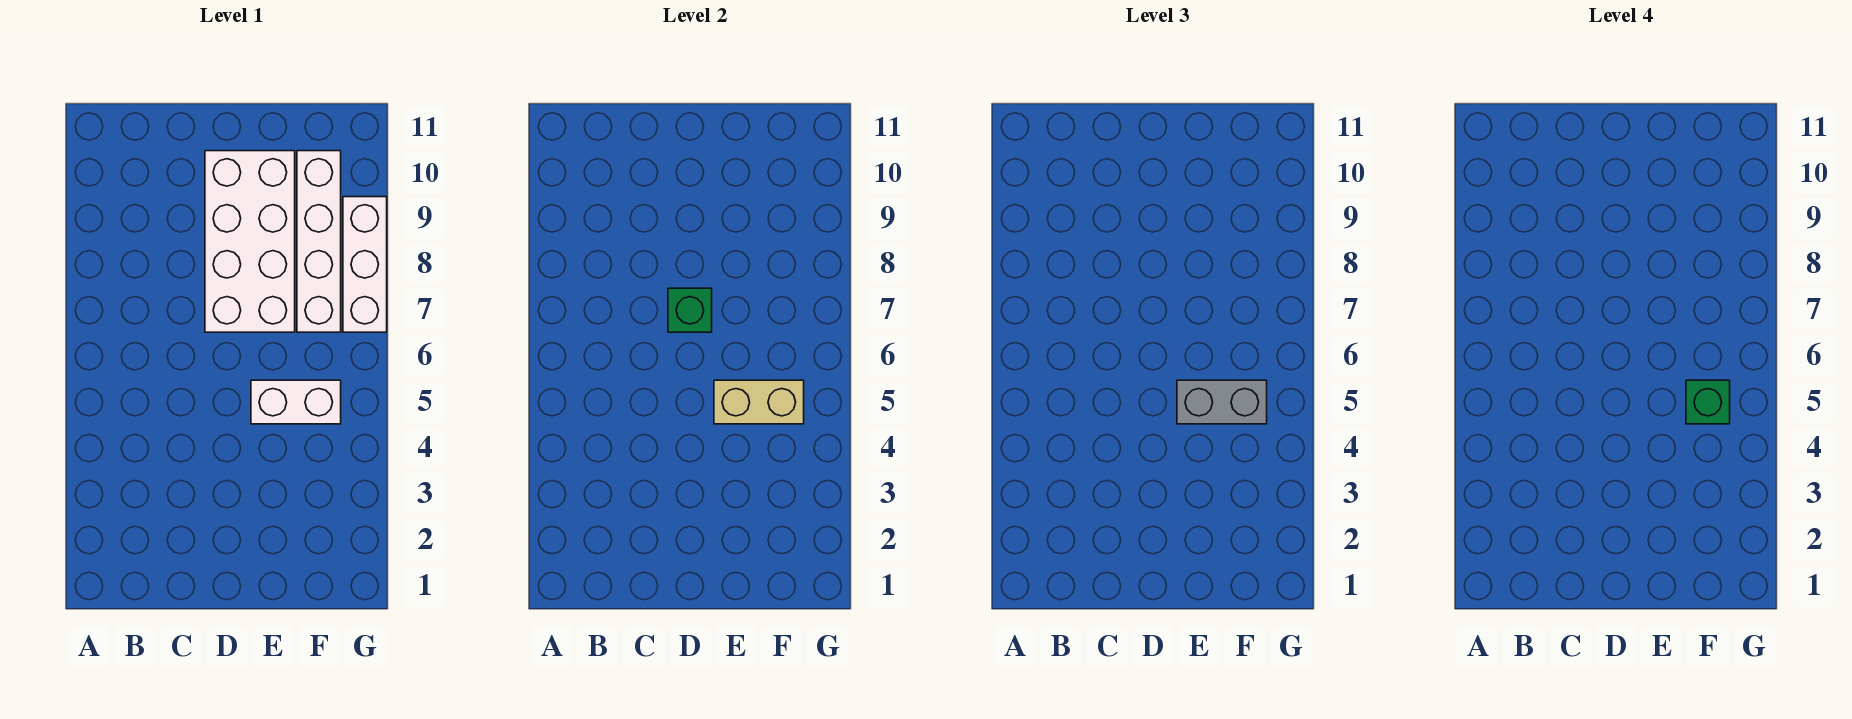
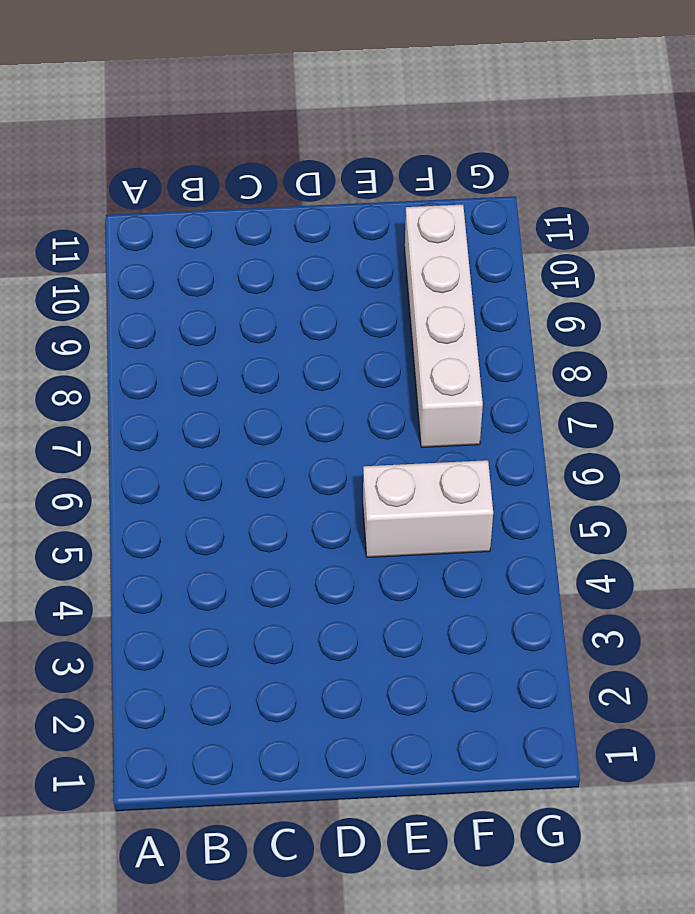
none -> white 2x4 brick [205,151,295,332]
none -> white 1x3 brick [343,197,387,332]

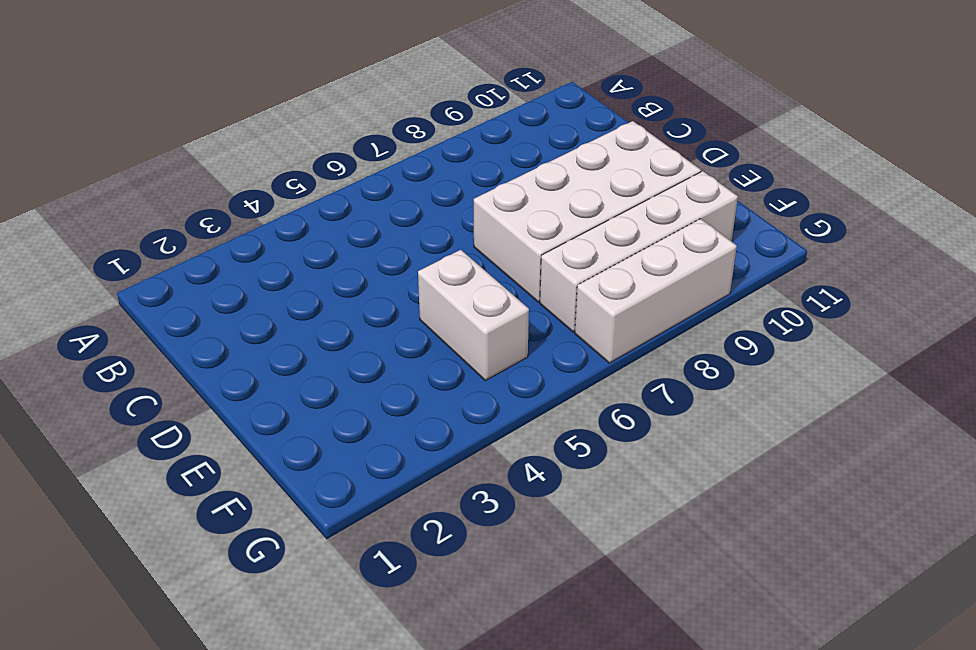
none -> green 1x1 brick [668,288,712,332]
none -> tan 1x2 brick [714,380,804,424]

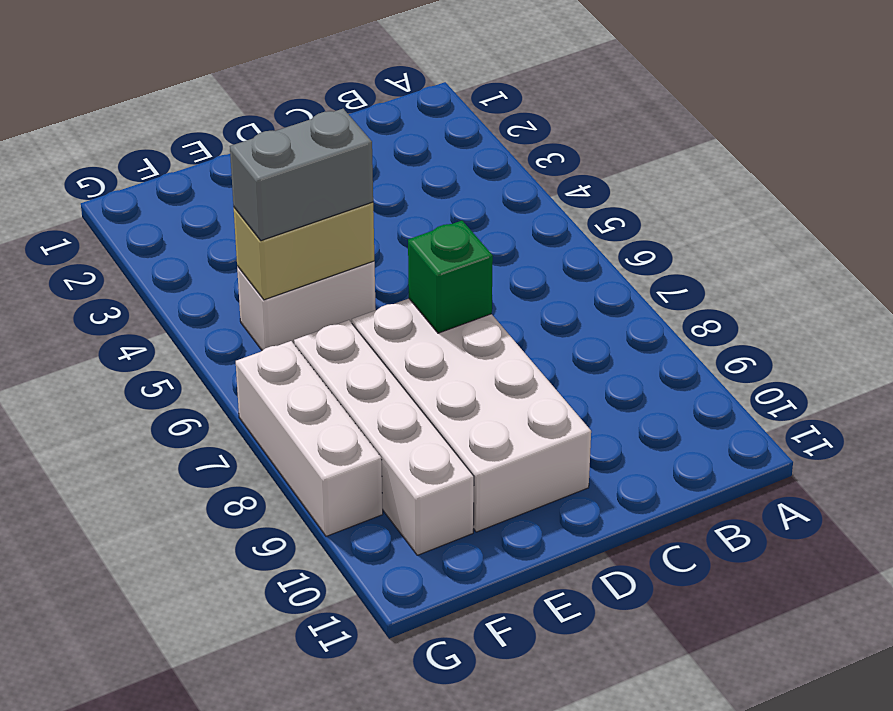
none -> green 1x1 brick [1686,380,1730,424]

